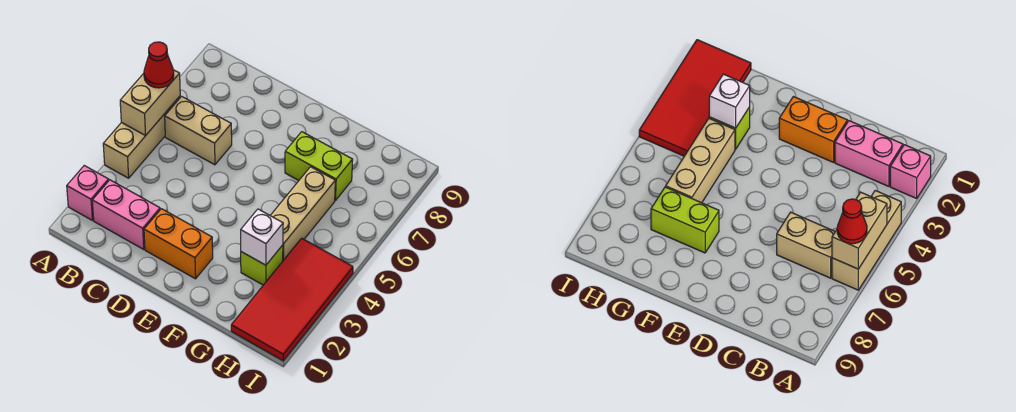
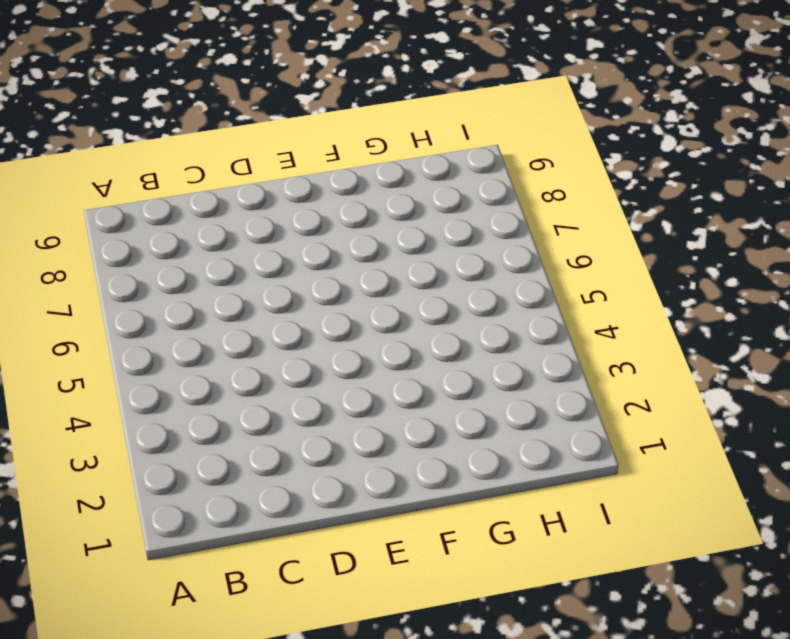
none -> pink 1x1 brick [67,166,109,220]
none -> tan 1x3 brick [103,96,180,178]
none -> pink 1x2 brick [92,180,160,249]

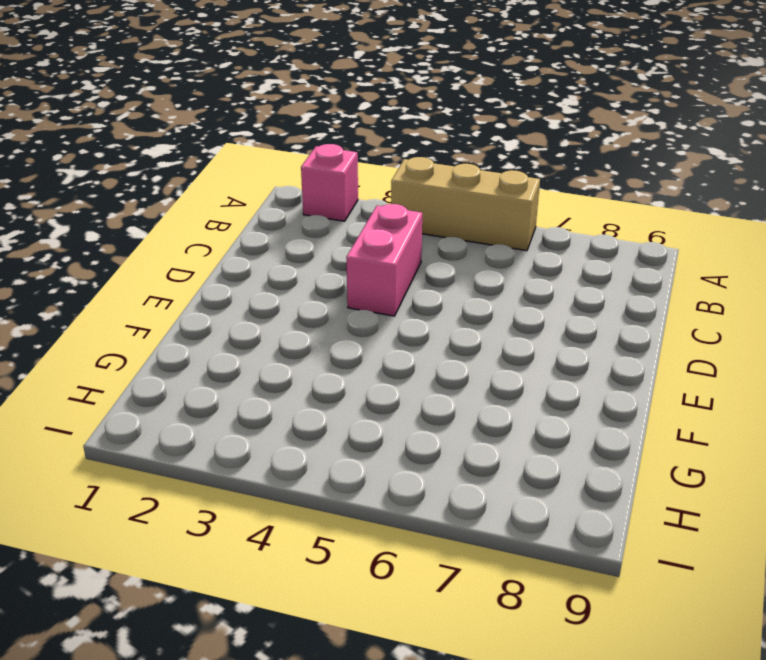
pink 1x2 brick [346,204,422,316] -> pink 1x2 brick moved to [92,180,160,249]
none -> tan 1x2 brick [165,96,232,165]
none -> orange 1x2 brick [144,209,213,279]
none -> lime 1x2 brick [285,132,353,201]

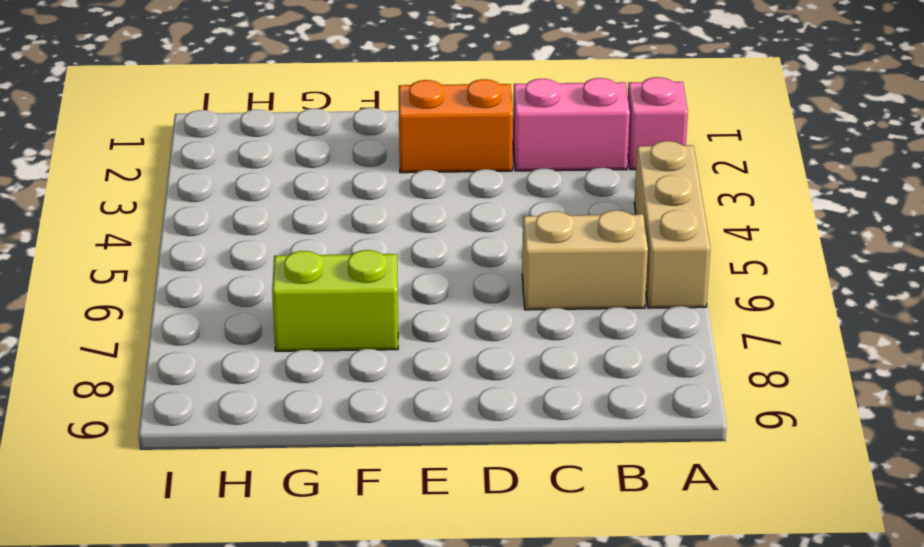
none -> lime 1x1 brick [241,245,283,285]
none -> tan 1x3 brick [270,167,335,260]
none -> red 2x4 tile [231,238,353,361]

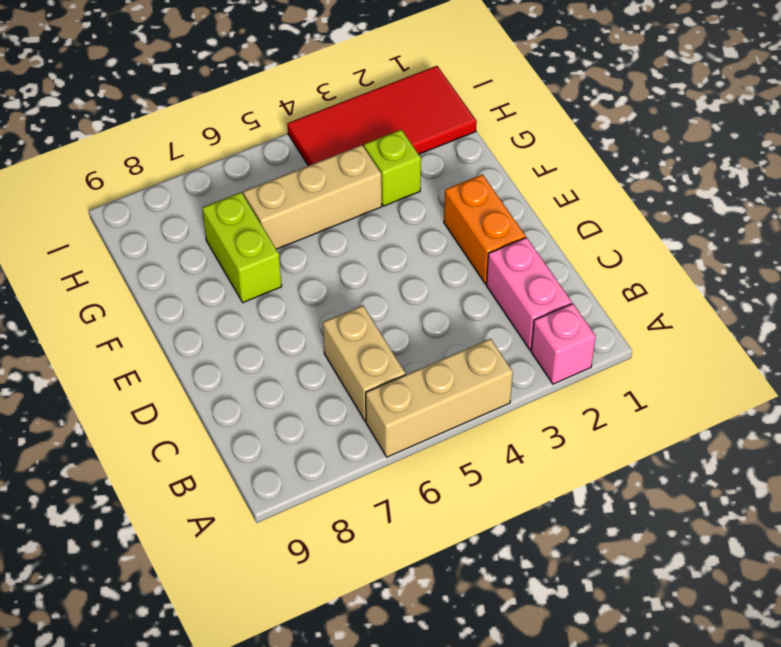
none -> tan 1x2 brick [120,70,180,135]
none -> white 1x1 brick [241,209,283,265]
none -> red 1x1 cone [144,42,174,88]

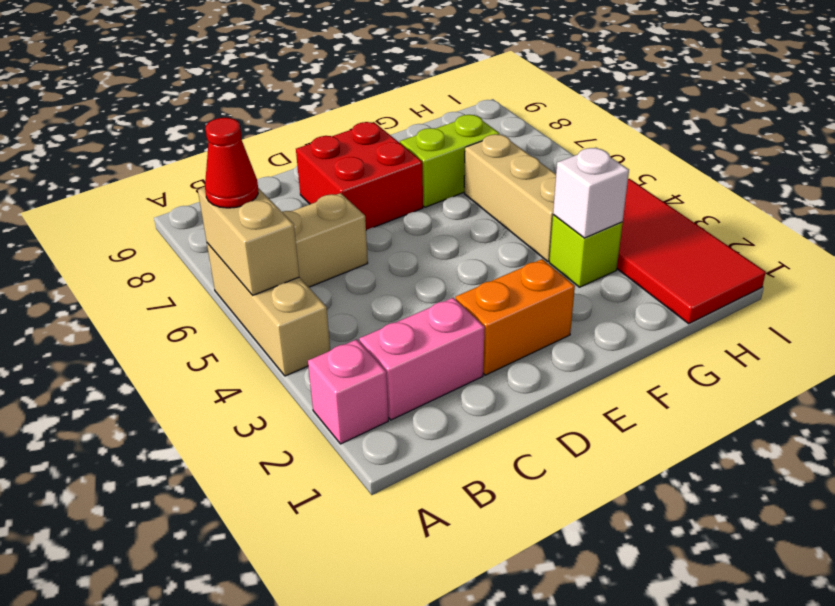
red 2x2 brick [296,122,423,230] -> none

